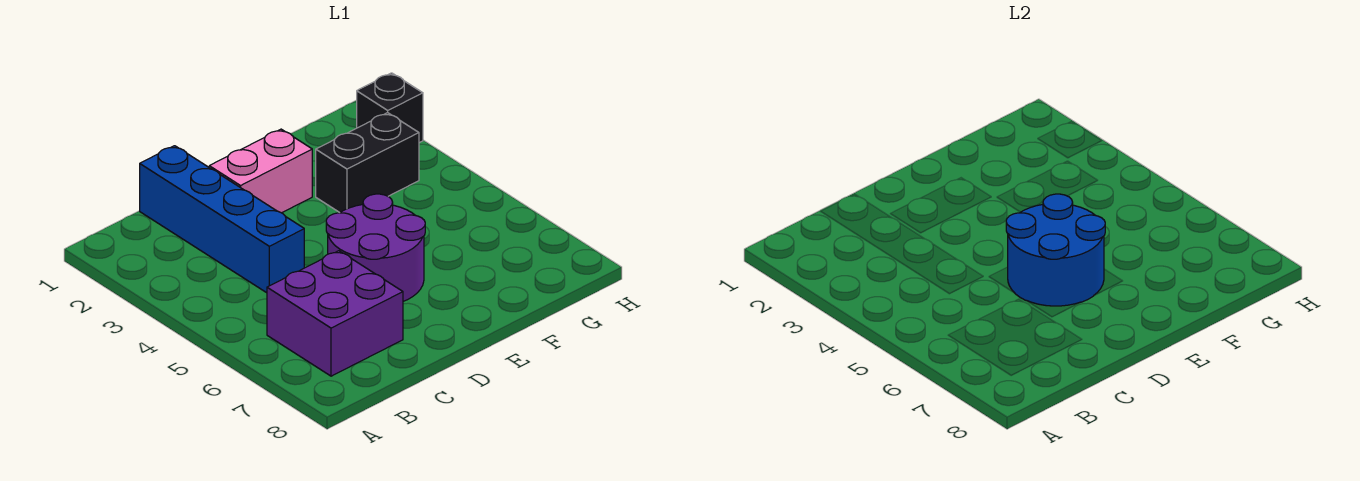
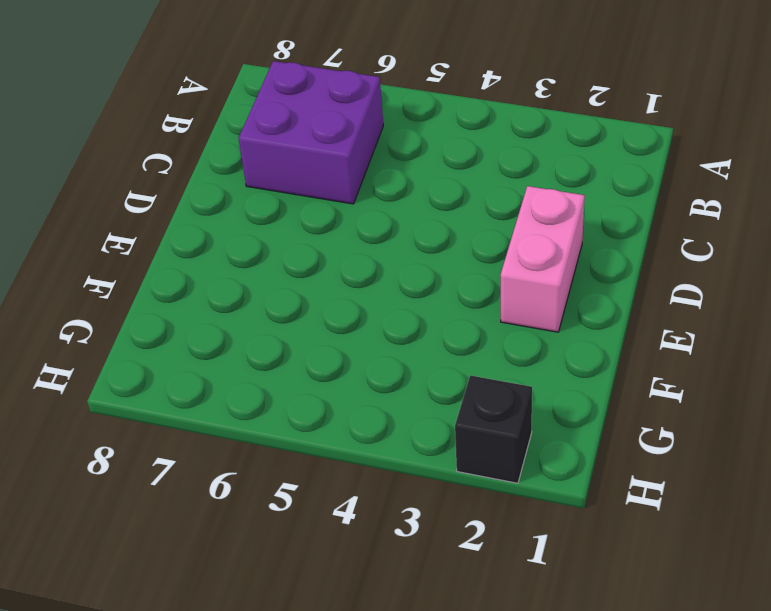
none -> blue 1x4 brick [140,146,304,293]
none -> purple 2x2 round brick [326,194,425,301]

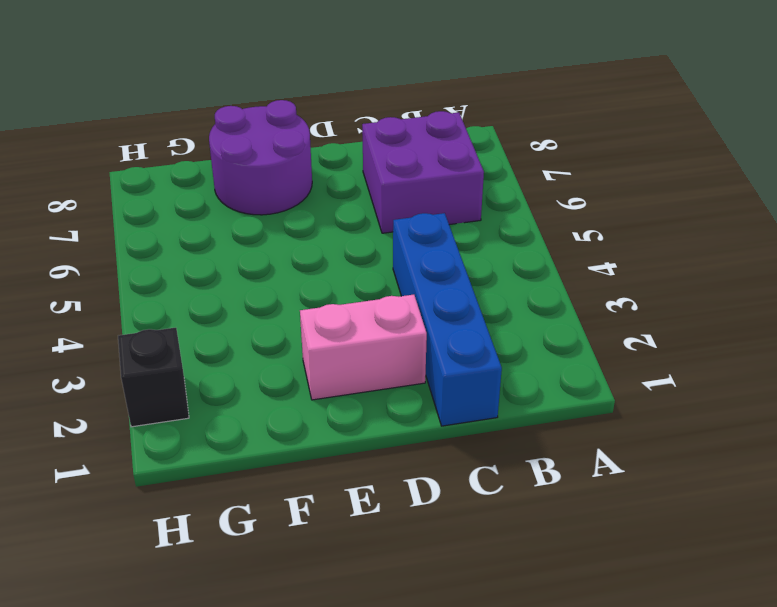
purple 2x2 round brick [209,100,312,215] -> purple 2x2 round brick moved to [326,194,425,301]
none -> black 1x2 brick [316,113,419,213]
none -> blue 2x2 round brick [1006,194,1105,306]

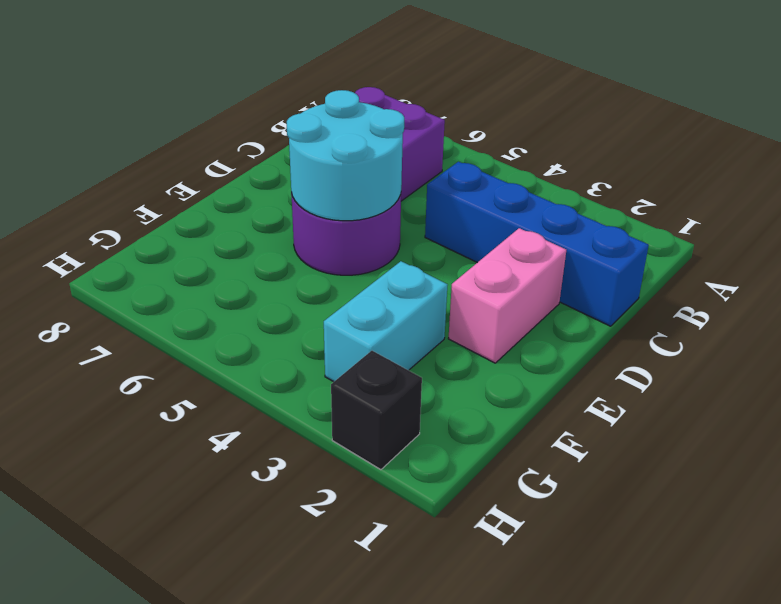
cyan 2x2 round brick [287,90,404,221] -> blue 2x2 round brick [1006,194,1105,306]
cyan 1x2 brick [324,261,447,382] -> black 1x2 brick [316,113,419,213]

